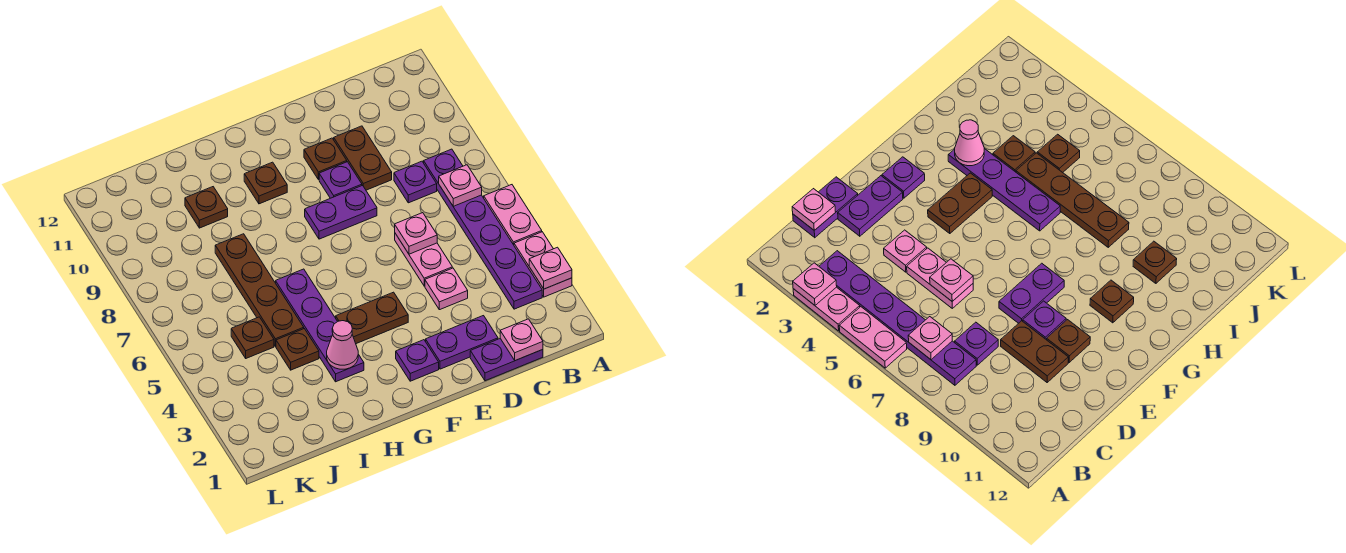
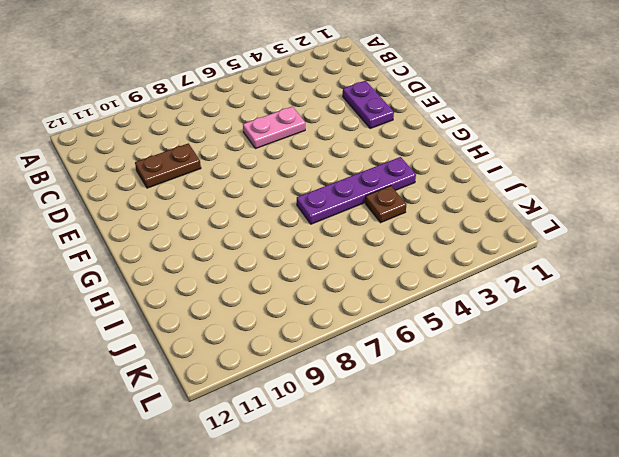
none -> pink 1x2 plate [514,232,572,297]
none -> pink 1x2 plate [484,185,542,245]
none -> purple 1x6 plate [424,149,542,309]

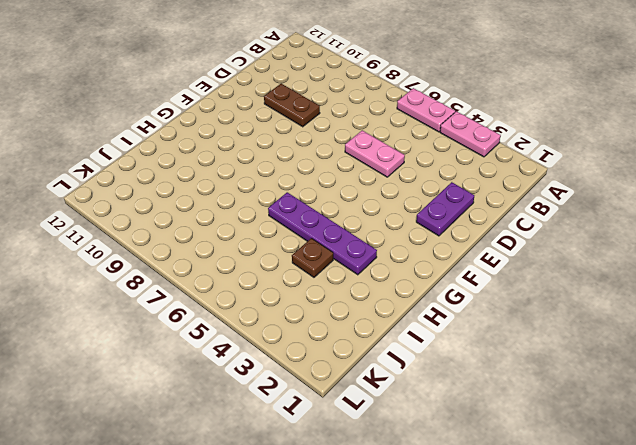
none -> purple 1x6 plate [424,149,542,309]
none -> purple 1x2 plate [470,339,543,381]
none -> purple 1x1 plate [394,161,437,203]

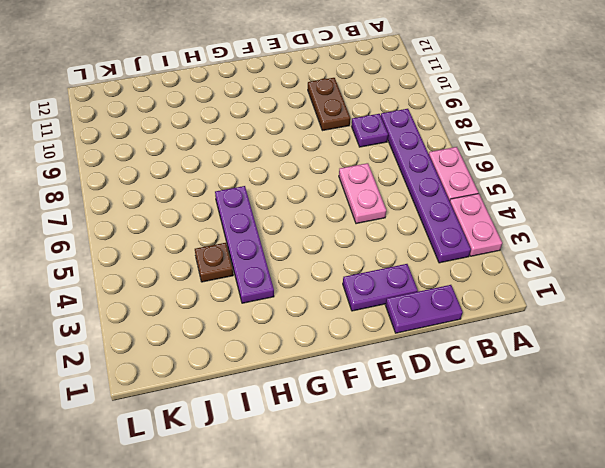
none -> pink 1x1 plate [425,268,468,310]
none -> purple 1x2 plate [305,186,377,239]
none -> purple 1x1 plate [319,162,362,198]

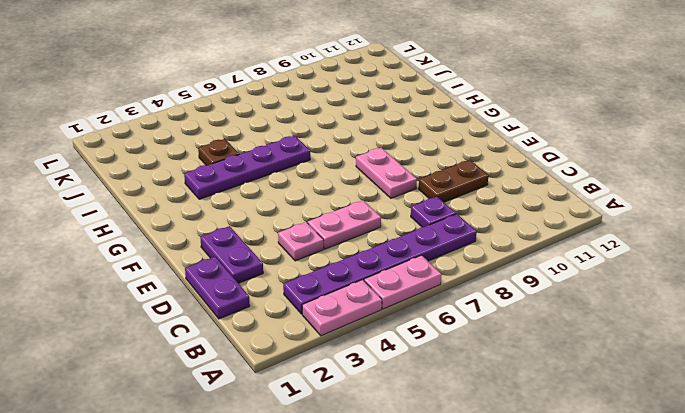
pink 1x2 plate [356,148,417,198] -> purple 1x2 plate [305,186,377,239]
none -> purple 1x1 plate [319,162,362,198]
none -> brown 1x1 plate [304,138,347,180]
none -> purple 1x1 plate [396,340,439,381]

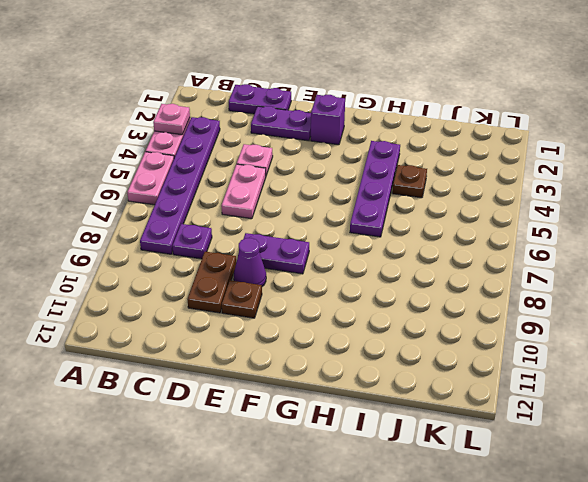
purple 1x1 cone [234,238,266,286] -> purple 1x1 plate [319,162,362,198]
purple 1x1 brick [311,95,345,145] -> purple 1x1 plate [396,340,439,381]
none -> brown 1x2 plate [336,292,408,344]
none -> brown 1x1 plate [244,162,287,204]
none -> brown 1x4 plate [215,234,304,346]

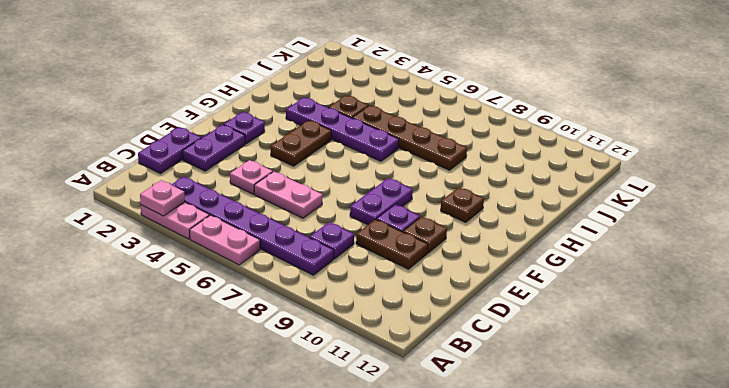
none -> brown 1x1 plate [185,187,228,228]
none -> brown 1x1 plate [231,317,274,358]
none -> pink 1x1 plate [439,165,482,206]

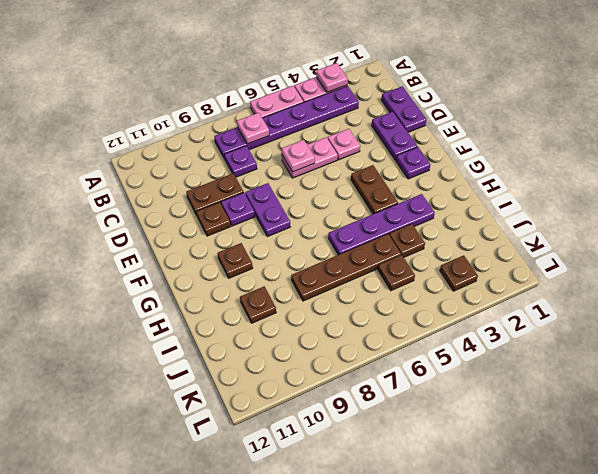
brown 1x1 plate [440,255,478,291] -> none
none -> pink 1x1 plate [500,319,543,361]
none -> pink 1x1 cone [327,321,358,369]

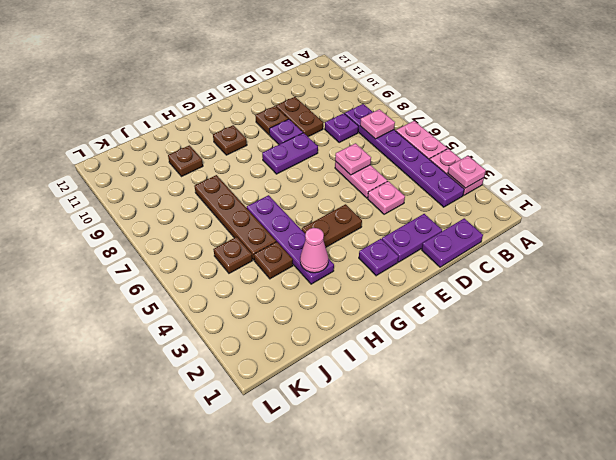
none -> pink 1x1 plate [500,319,543,361]

